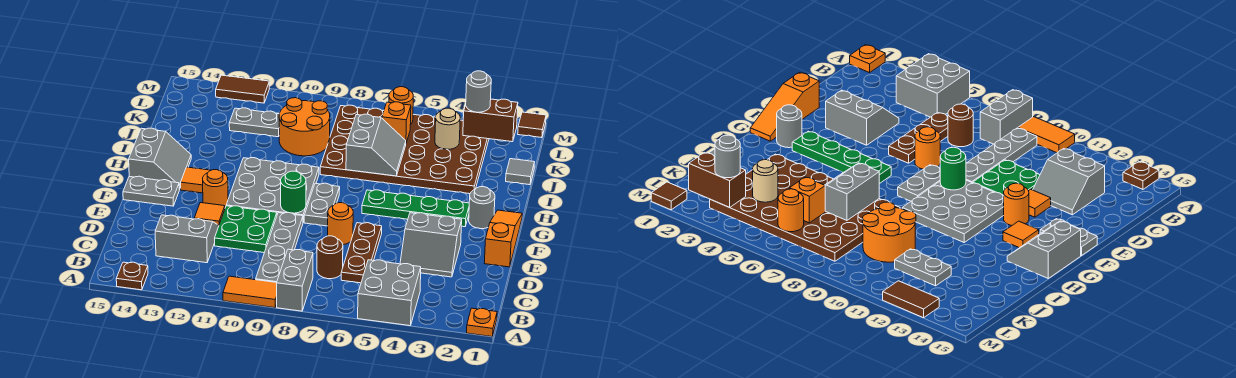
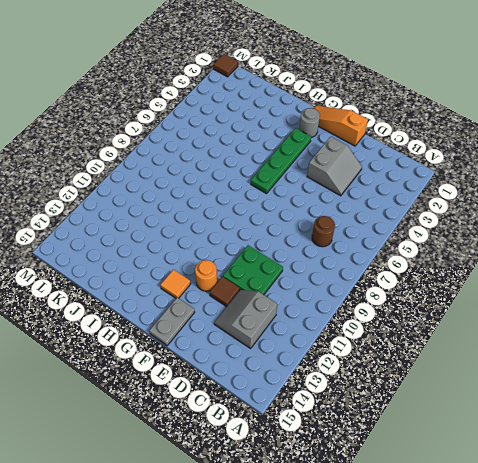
brown 1x1 tile [210,277,239,307] -> orange 1x1 tile [194,203,225,225]
none -> orange 1x1 plate [467,308,497,337]
none -> grey 2x2 brick [358,260,421,326]
none -> grey 1x2 brick [277,249,313,311]
none -> orange 1x2 tile [223,276,277,308]

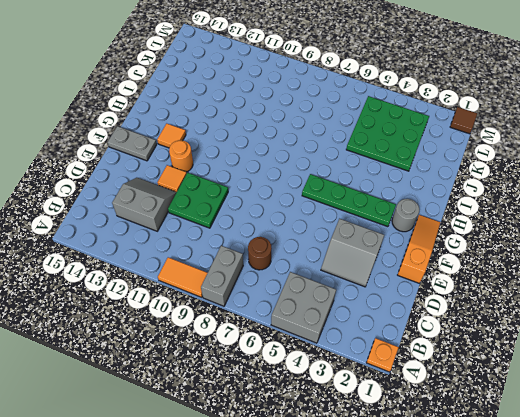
green 3x3 plate [346,96,429,171] -> brown 4x6 plate [320,105,489,194]
none -> brown 1x1 plate [116,262,148,290]
none -> grey 1x4 plate [256,213,303,283]
none -> brown 1x3 plate [341,223,382,283]
none -> orange 1x1 round brick [328,203,353,245]

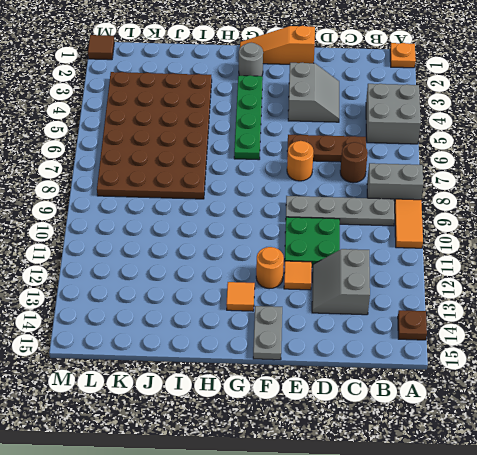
none -> grey 1x2 plate [304,183,340,226]
none -> grey 3x3 plate [226,158,319,222]
none -> grey 2x2 slope [129,128,191,190]
none -> grey 1x1 tile [506,159,534,185]

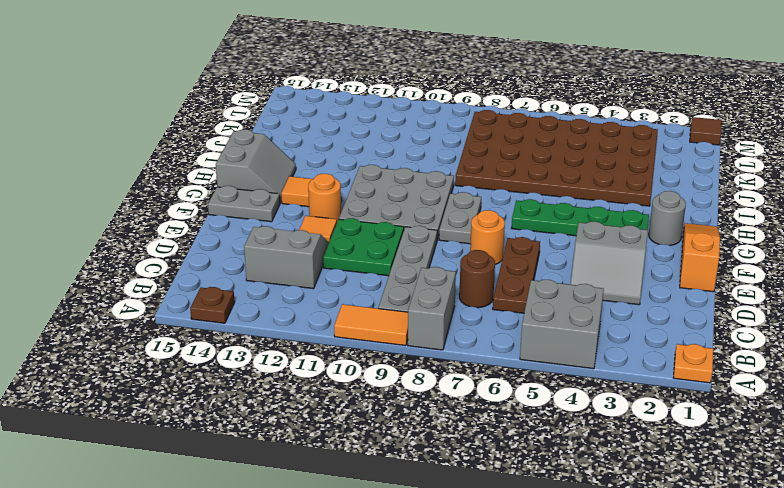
none -> grey 1x1 tile [506,159,534,185]
none -> orange 2x2 round brick [279,98,330,156]
none -> grey 1x2 plate [229,108,279,137]
none -> brown 1x2 tile [216,75,269,103]

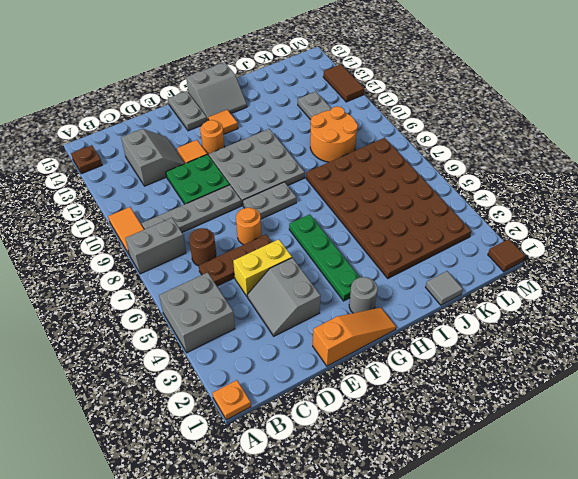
yellow 1x2 brick [233,239,292,297] -> none
none -> green 1x1 round brick [281,171,306,213]
none -> grey 2x2 slope [346,114,406,176]
none -> tan 1x1 round brick [435,108,460,149]
none -> orange 1x1 brick [382,102,411,143]

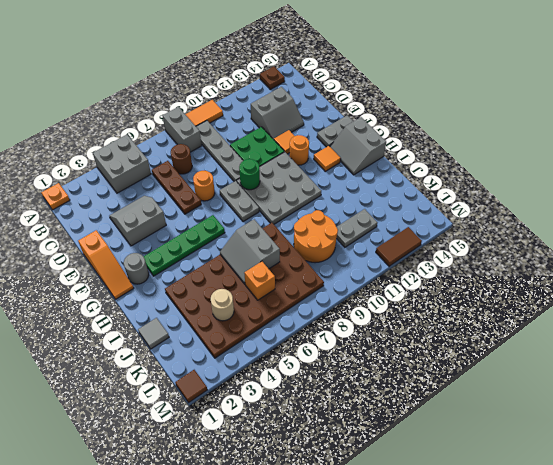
none -> brown 1x2 brick [463,99,518,142]
none -> orange 1x1 round brick [389,87,413,125]
none -> grey 1x1 round brick [466,71,491,112]

